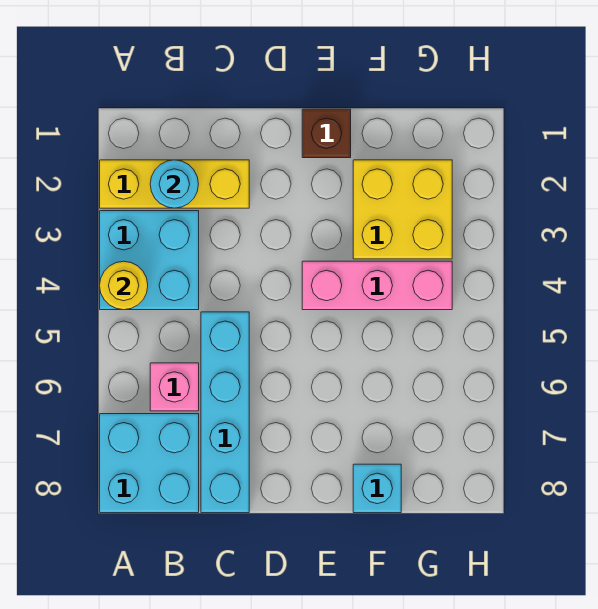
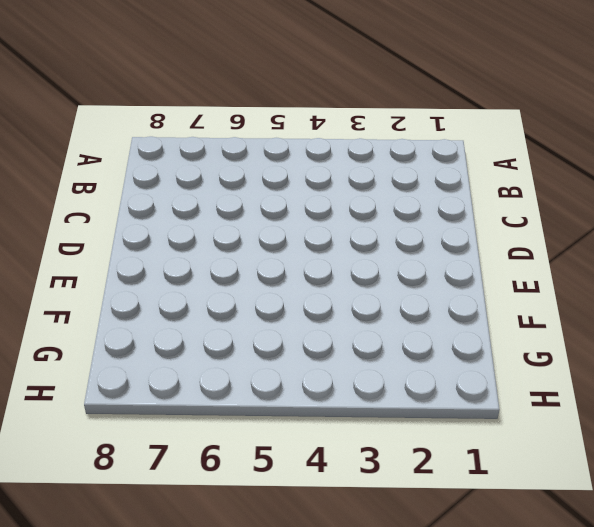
none -> yellow 1x3 brick [100,160,249,208]
none -> cyan 2x2 brick [100,211,199,310]

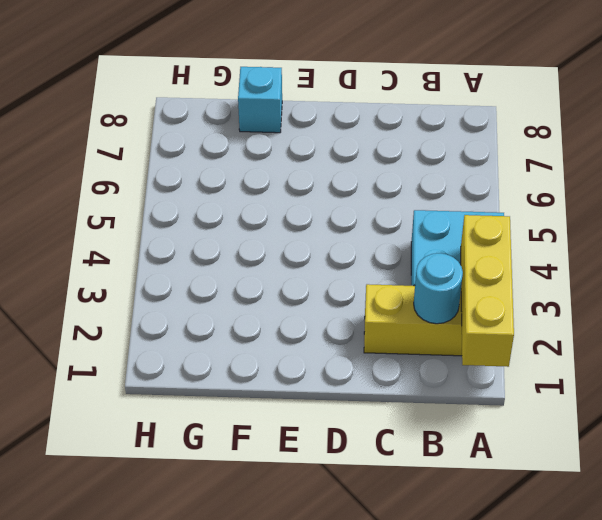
yellow 1x3 brick [461,215,514,367] -> none
none -> cyan 2x2 brick [100,414,199,513]
none -> pink 1x1 brick [150,363,199,411]

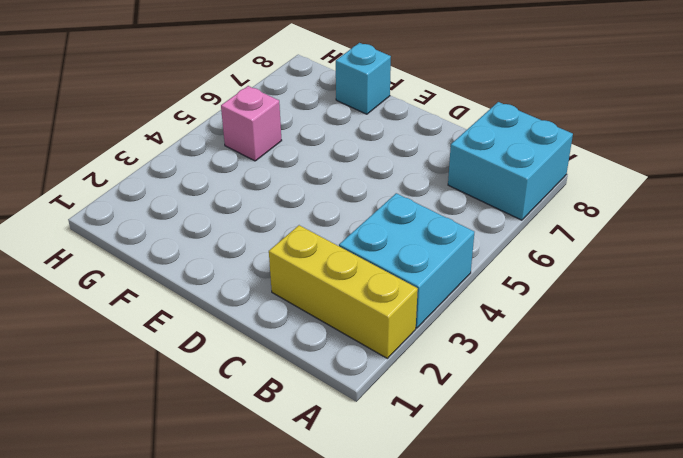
pink 1x1 brick [221,86,282,161] -> pink 1x1 brick moved to [150,363,199,411]
none -> cyan 1x4 brick [201,312,249,513]
none -> brown 1x1 brick [302,109,351,158]

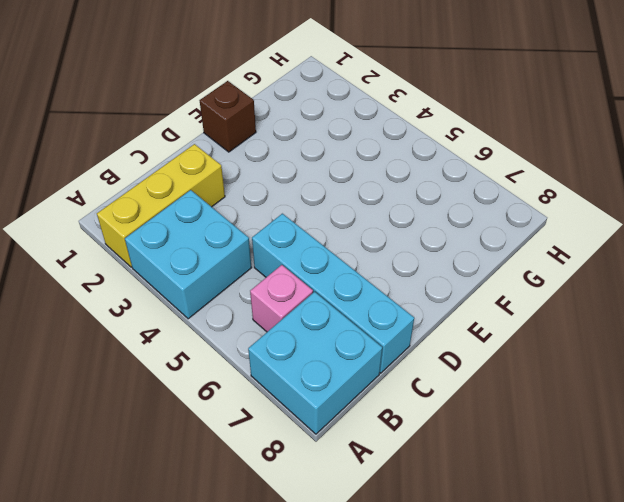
none -> pink 1x3 brick [302,261,452,310]
none -> yellow 2x2 brick [353,160,452,259]

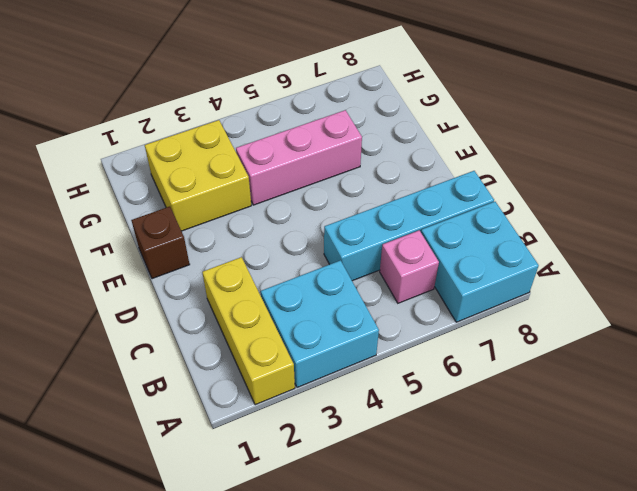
pink 1x3 brick [236,110,362,205] -> pink 1x3 brick turned to [302,261,452,310]
none -> cyan 1x1 brick [353,464,401,513]
none -> yellow 1x1 round brick [100,261,148,310]

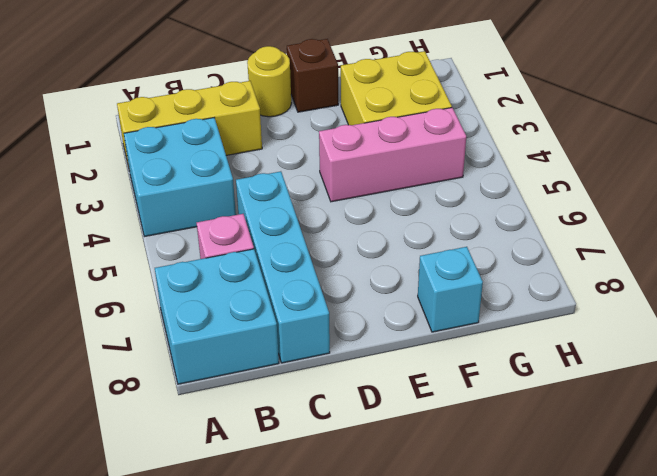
yellow 1x1 round brick [247,46,291,117] -> yellow 1x1 round brick moved to [100,261,148,310]
none -> cyan 1x1 round brick [150,160,198,208]

